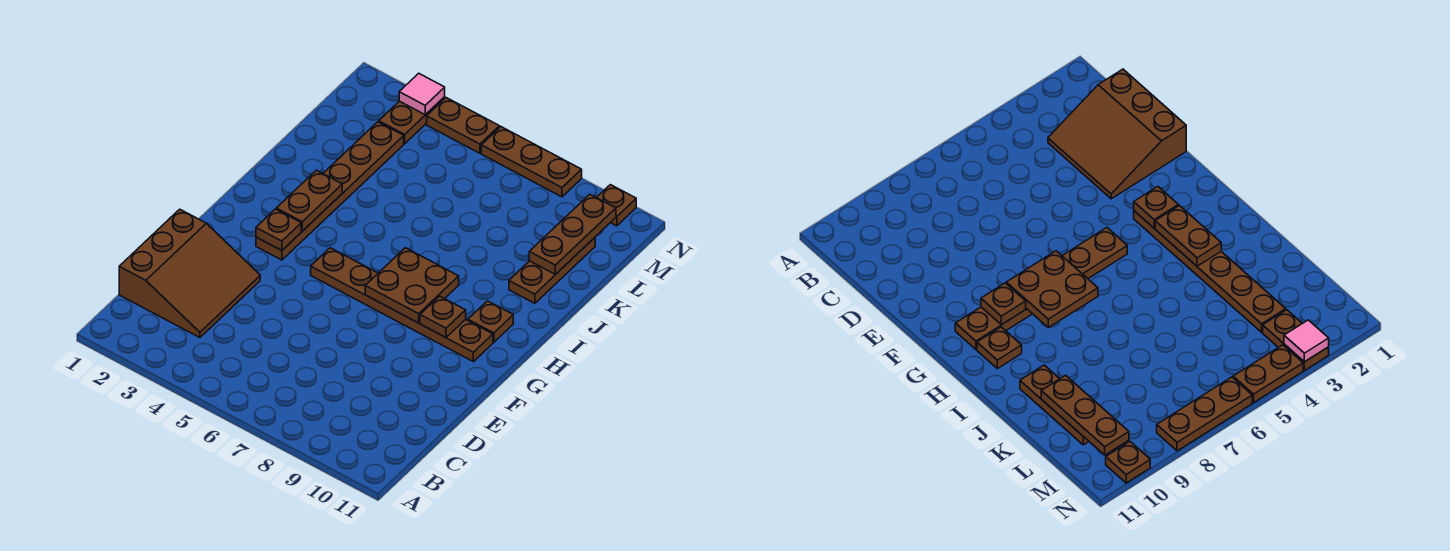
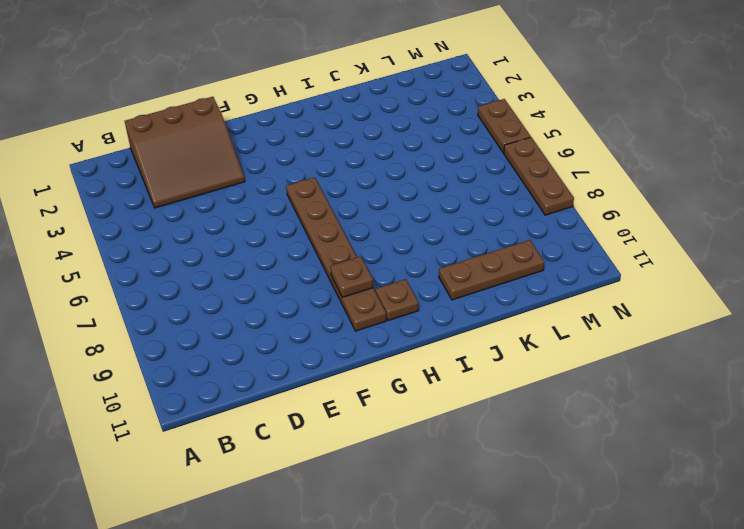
none -> brown 1x6 plate [256,122,404,260]
none -> brown 1x2 plate [379,97,445,144]
none -> brown 1x1 plate [597,185,636,226]

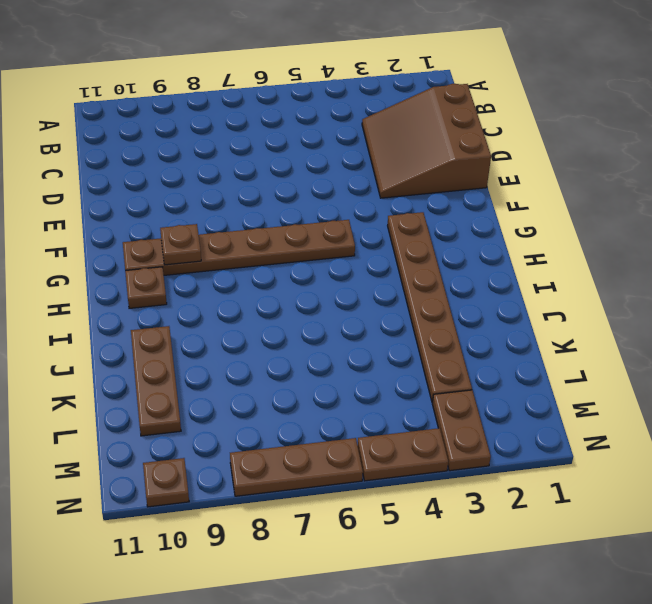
none -> brown 1x1 plate [256,209,301,251]
none -> brown 2x2 plate [365,248,459,323]
none -> brown 1x2 plate [276,170,342,231]

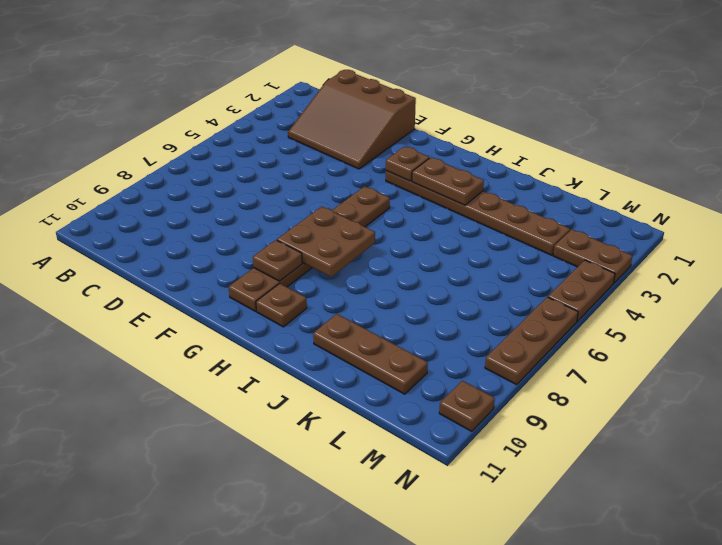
none -> brown 1x3 plate [529,194,616,275]
none -> pink 1x1 tile [399,73,445,115]

